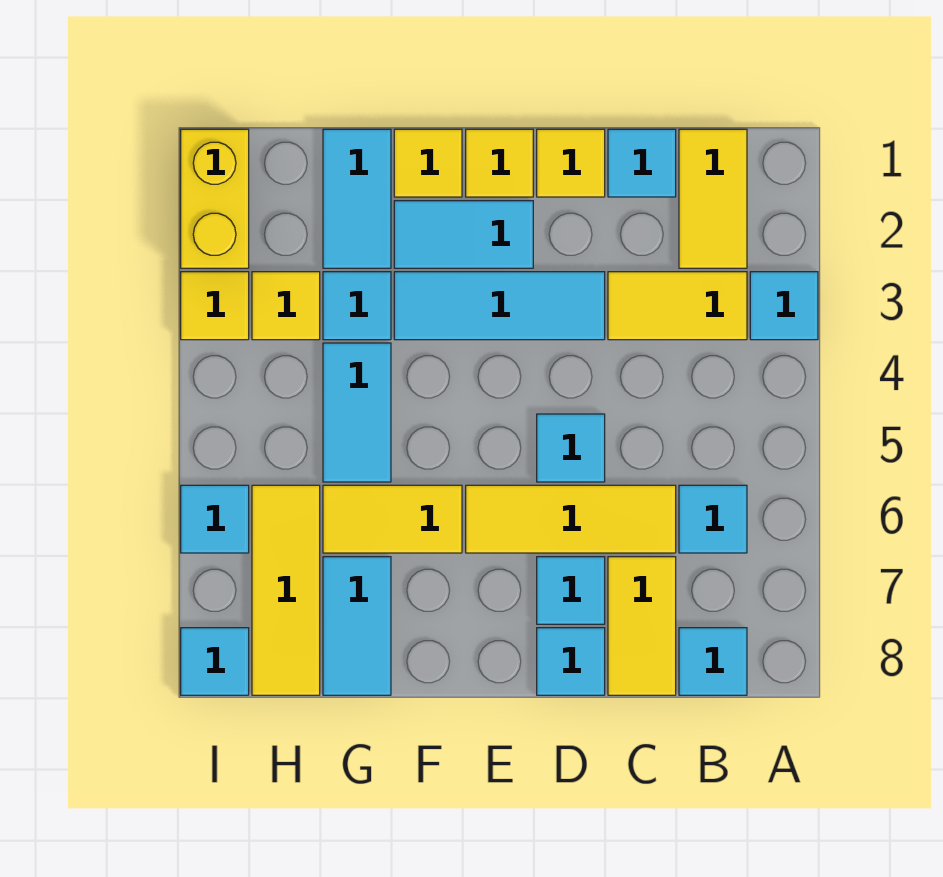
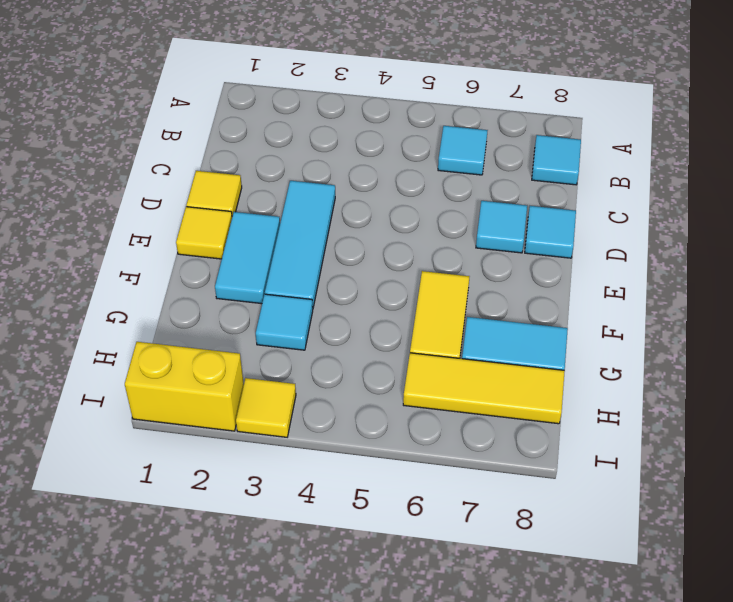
none -> cyan 1x1 tile [750,272,818,340]
none -> yellow 1x2 tile [679,129,747,268]
none -> yellow 1x2 tile [608,272,747,340]

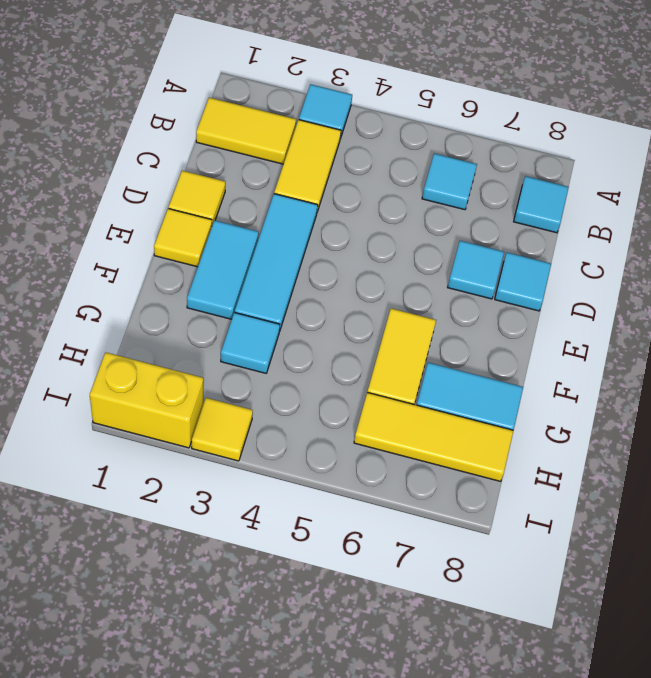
none -> cyan 1x1 tile [608,129,676,197]
none -> yellow 1x3 tile [466,485,676,553]
none -> yellow 1x2 tile [608,557,676,695]

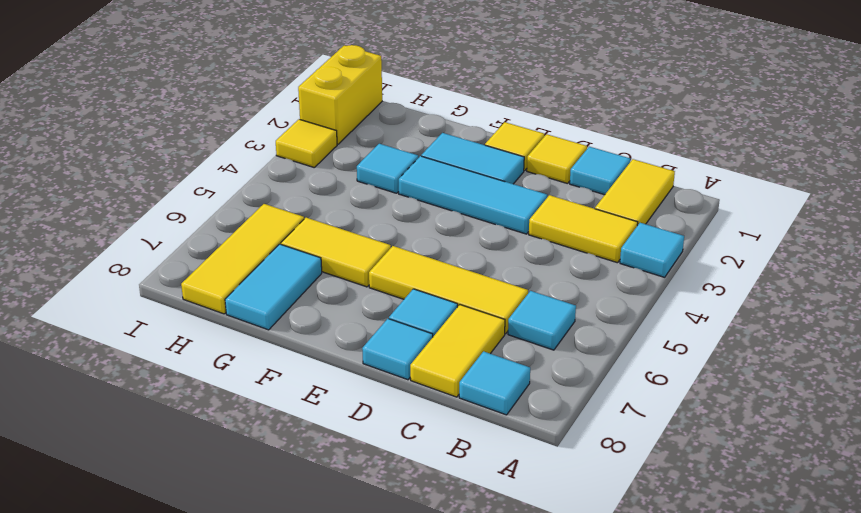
none -> cyan 1x1 tile [537,414,605,482]
none -> yellow 1x1 tile [394,129,462,197]
none -> cyan 1x2 tile [323,129,391,268]

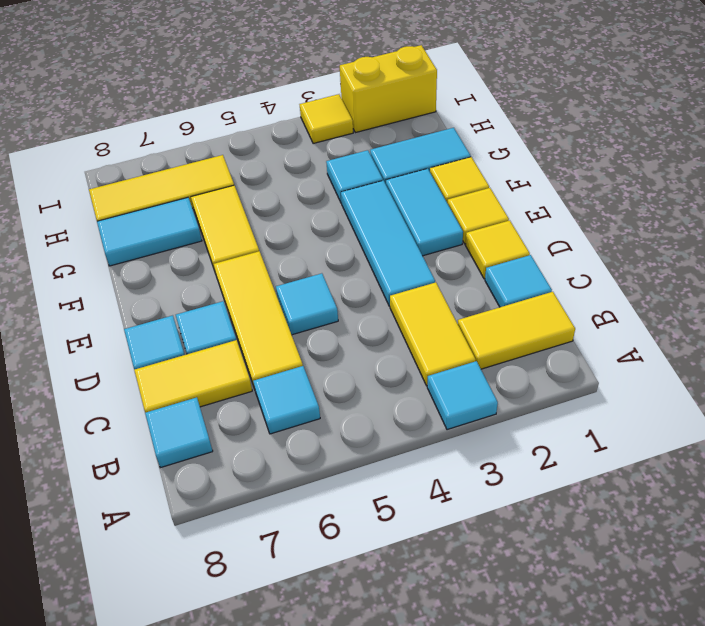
none -> cyan 1x2 tile [323,343,391,482]
none -> yellow 1x1 tile [252,272,320,340]
none -> cyan 1x1 tile [181,485,249,553]

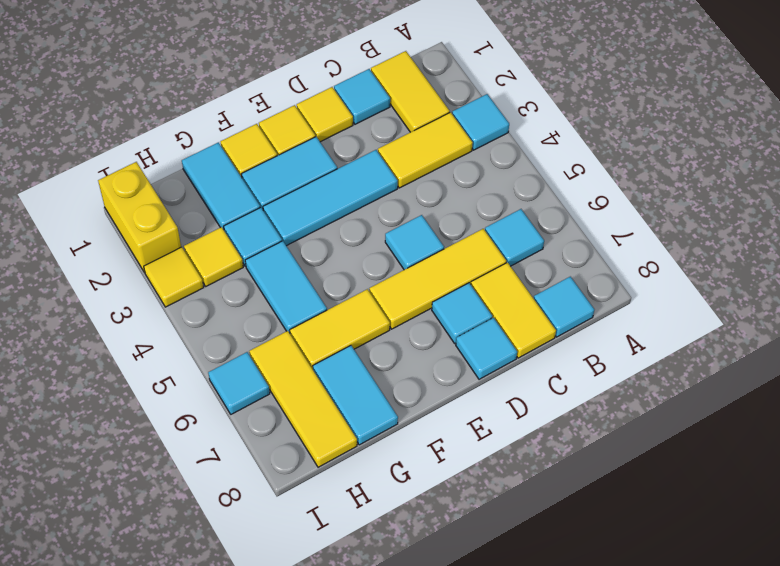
none -> cyan 1x1 tile [181,628,249,695]

